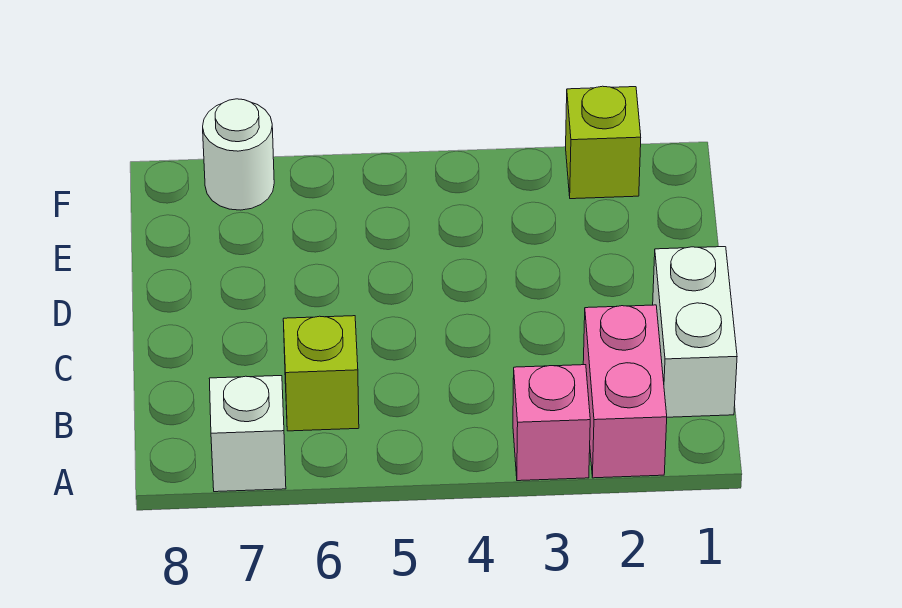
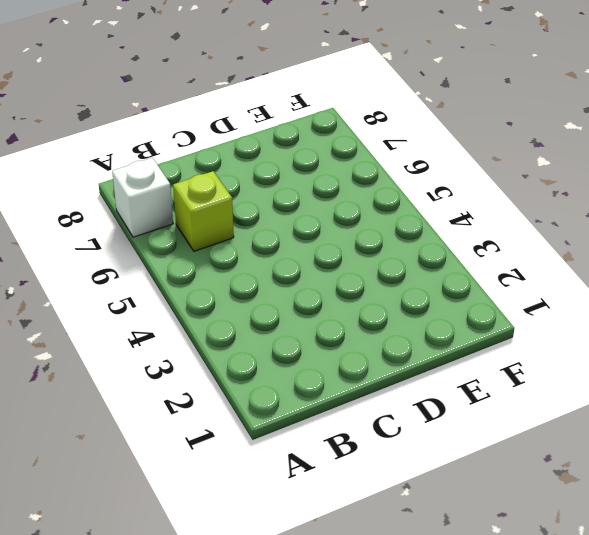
none -> pink 1x2 brick [583,305,667,478]
none -> pink 1x1 brick [513,365,590,481]

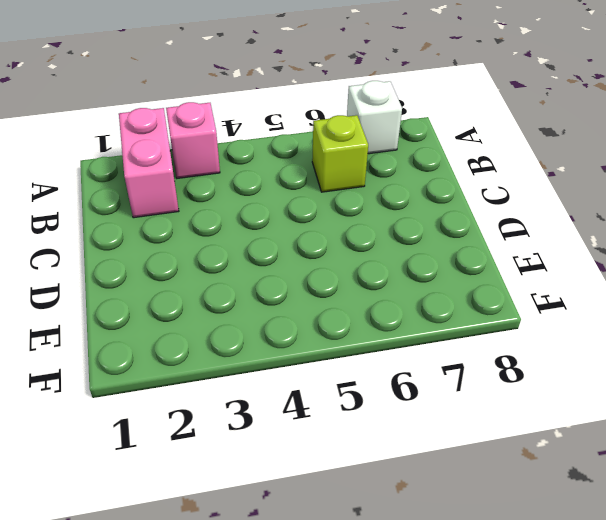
none -> white 1x2 brick [653,247,737,417]
none -> lime 1x1 brick [566,86,641,199]

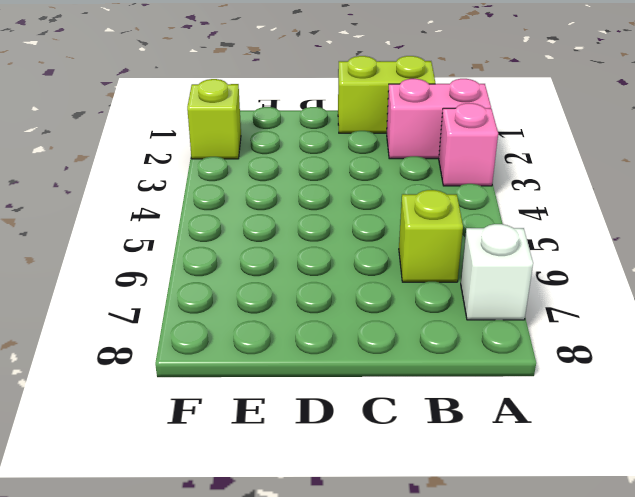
lime 1x2 brick [338,56,435,133] -> white 1x2 brick [653,247,737,417]
none -> white 1x1 round brick [203,99,274,210]

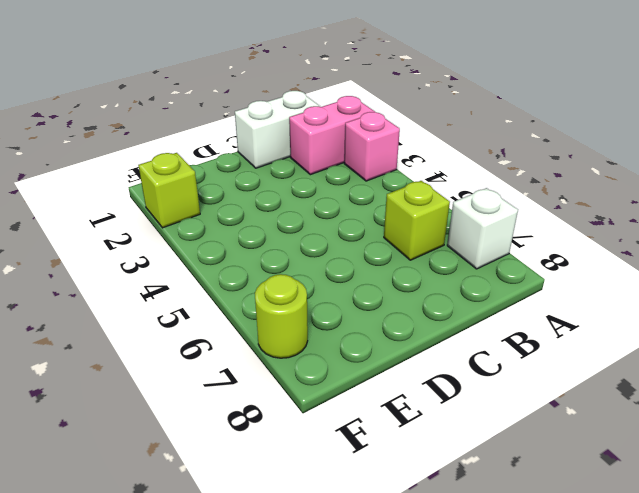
lime 1x1 round brick [255,274,308,358] -> white 1x1 round brick [203,99,274,210]

